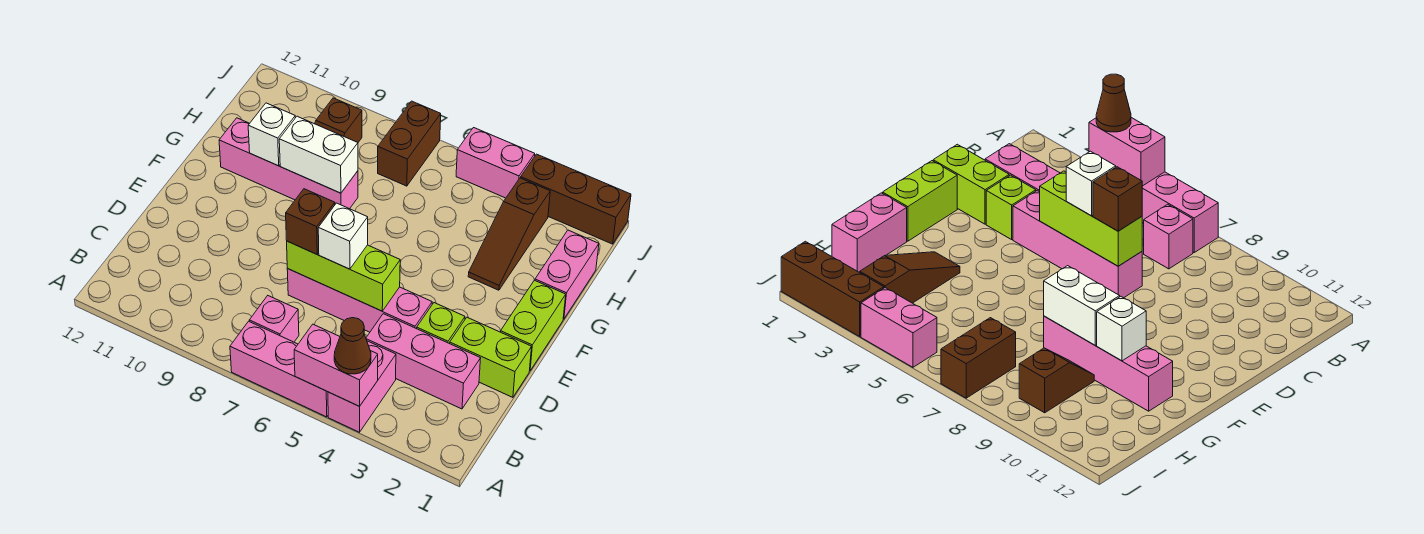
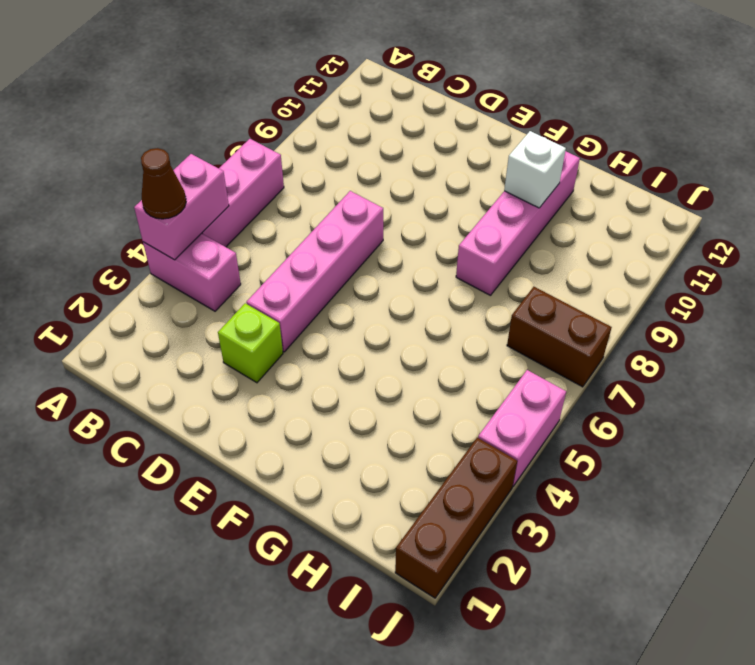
none -> pink 1x1 brick [249,296,299,342]
none -> pink 1x3 brick [366,314,481,409]
none -> lime 1x2 brick [450,317,532,397]

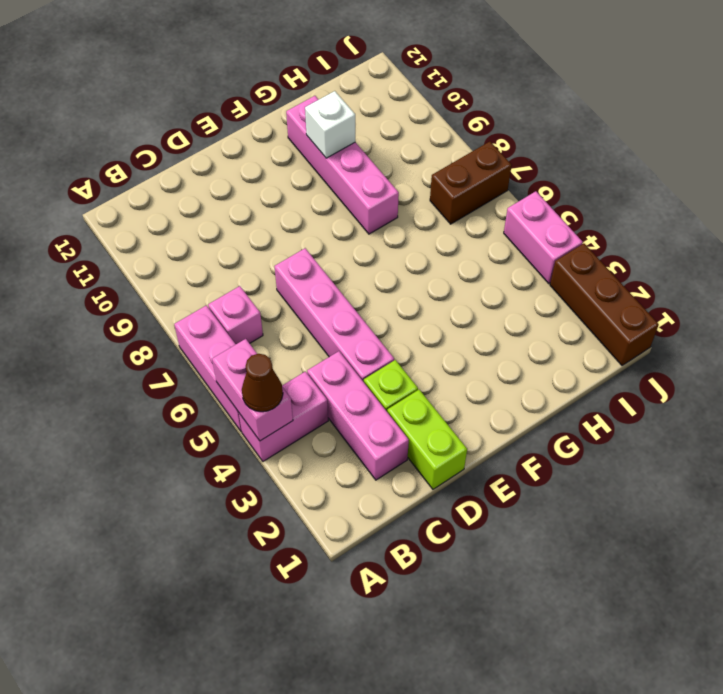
none -> lime 1x2 brick [501,280,566,370]
none -> pink 1x2 brick [535,230,599,319]
none -> brown 1x3 slope [468,178,550,290]

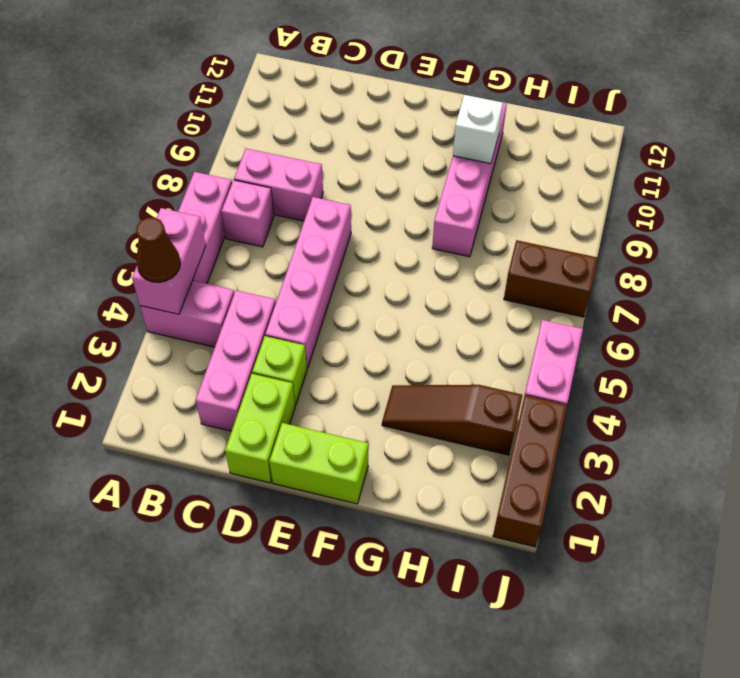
pink 1x2 brick [234,148,323,221] -> pink 1x2 brick moved to [535,230,599,319]
none -> brown 1x2 slope [315,98,362,142]
none -> lime 1x3 brick [287,241,400,311]
none -> white 1x2 brick [279,116,358,193]

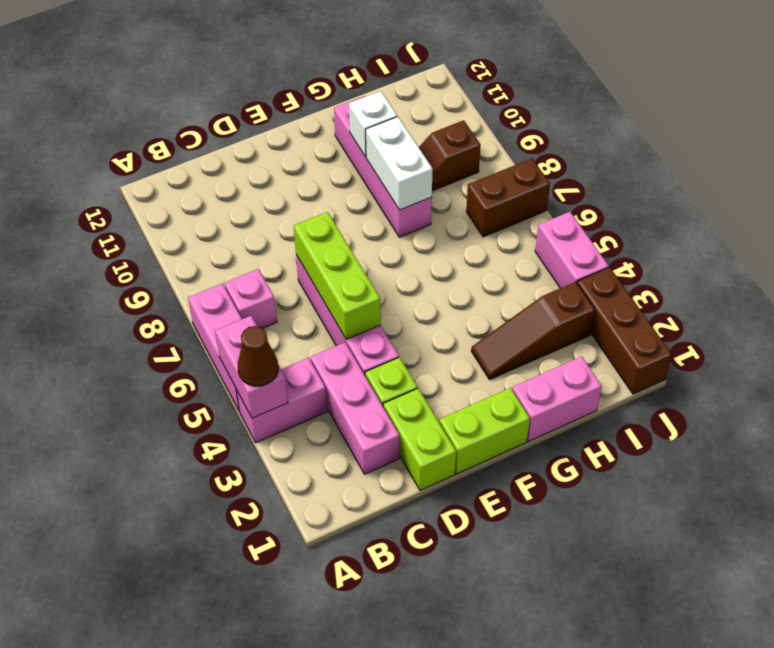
none -> white 1x1 brick [318,203,368,269]
none -> brown 1x1 brick [286,189,335,254]

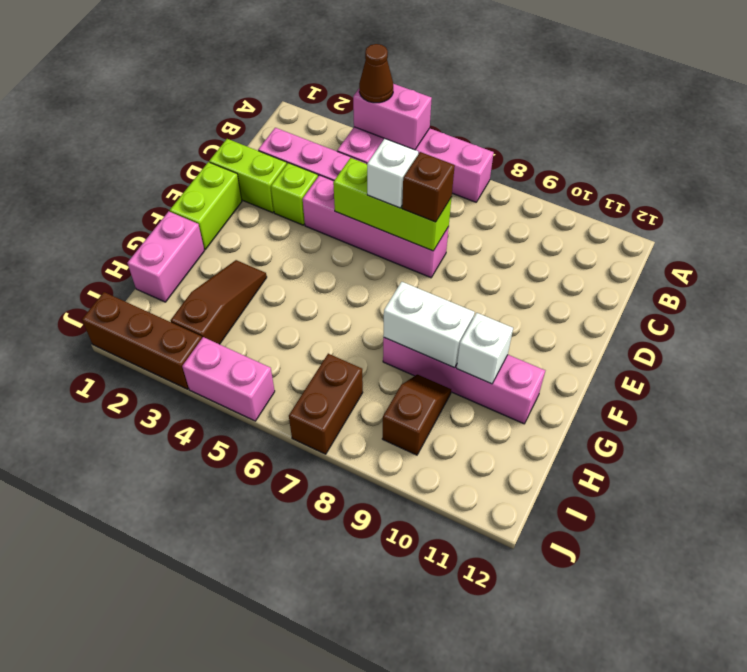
none -> pink 1x1 brick [249,296,299,342]

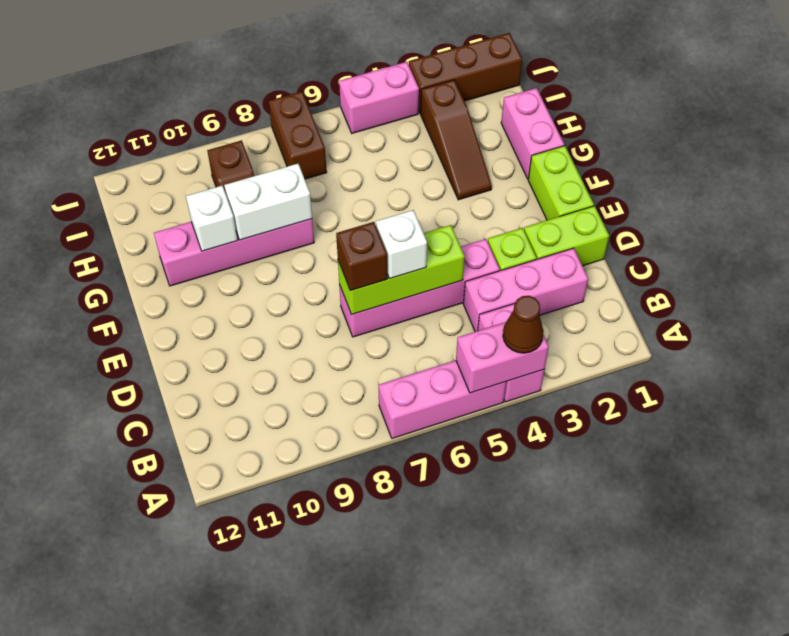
none -> pink 1x1 brick [249,296,299,342]

